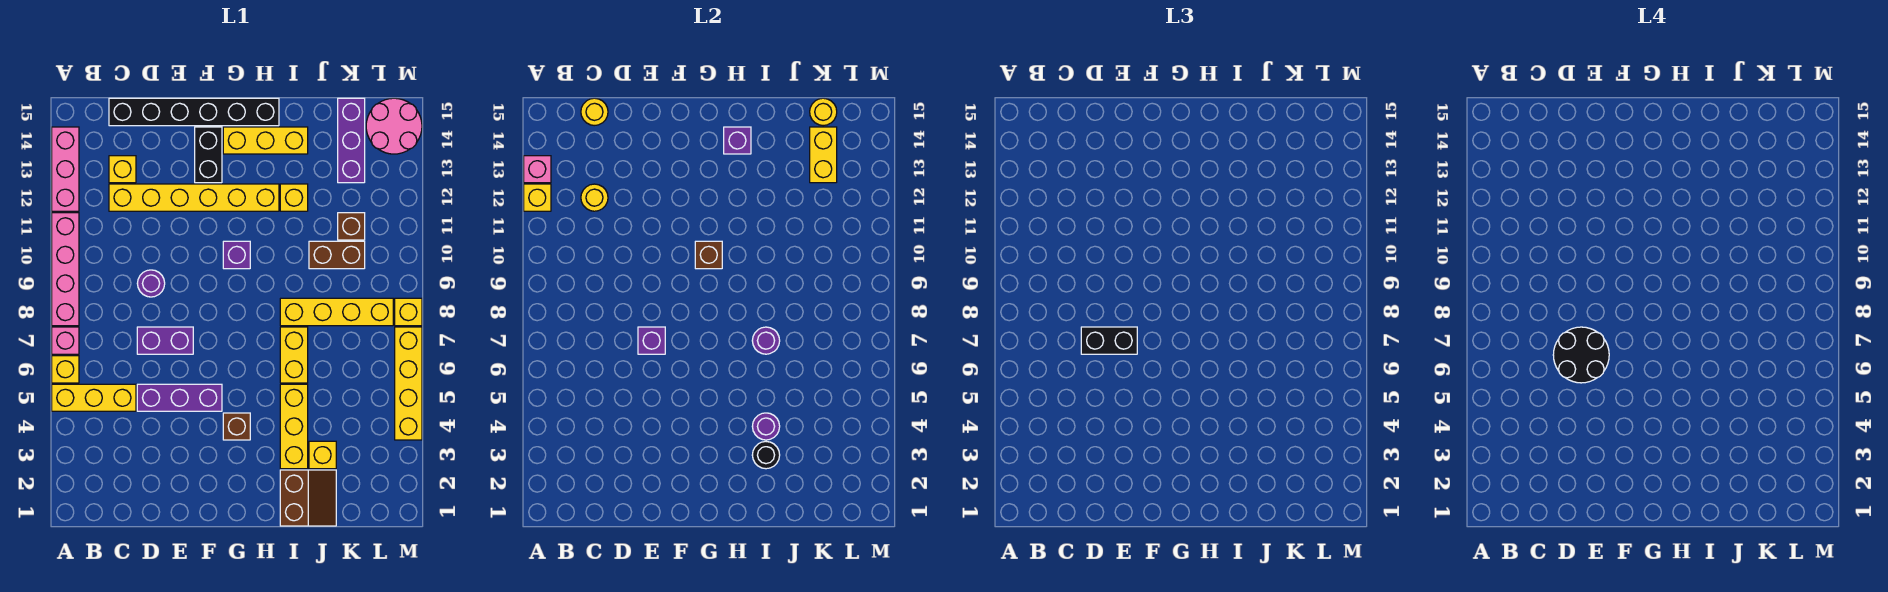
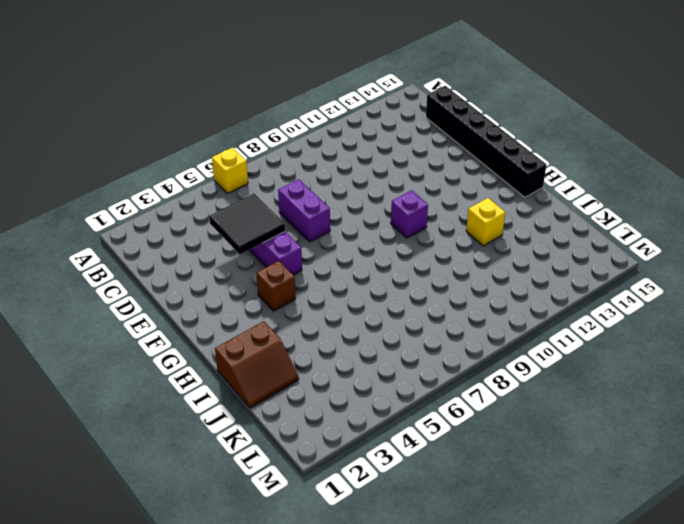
black 2x2 tile [209,194,285,254] -> none
none -> yellow 1x3 brick [52,384,136,411]
none -> pink 1x1 brick [52,327,79,354]
none -> pink 1x4 brick [52,213,79,326]
none -> pink 1x3 brick [52,127,79,211]

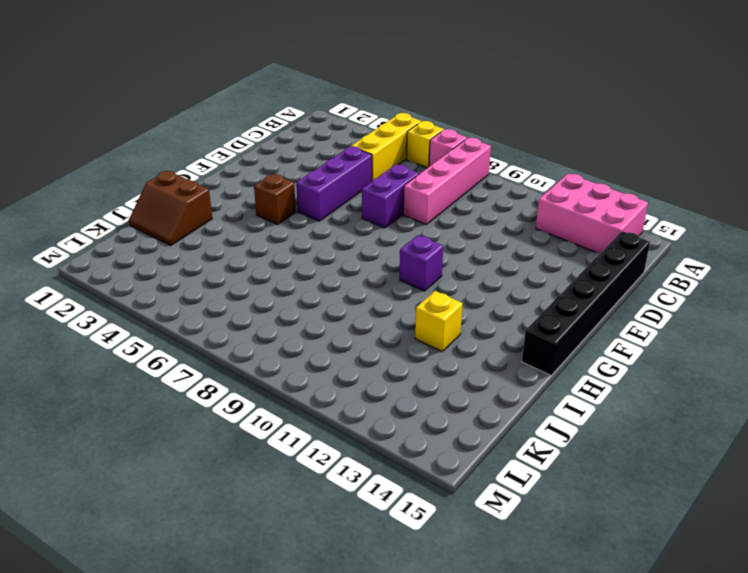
pink 1x4 brick [403,138,491,224] -> pink 1x4 brick turned to [52,213,79,326]
pink 2x3 brick [536,174,648,253] -> pink 1x3 brick [52,127,79,211]
none -> yellow 1x6 brick [109,184,279,211]
none -> yellow 1x1 brick [109,156,136,183]
none -> purple 1x1 round brick [137,270,165,297]
none -> black 1x2 brick [195,127,222,183]

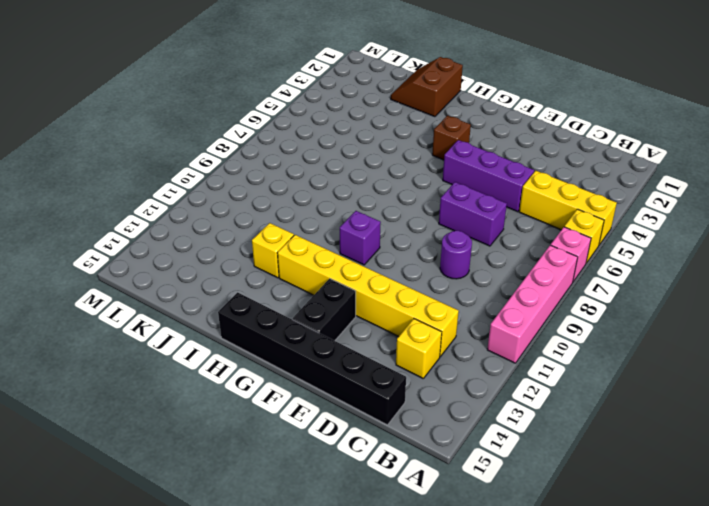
none -> pink 1x3 brick [52,127,79,211]
none -> yellow 1x3 brick [223,127,308,154]
none -> yellow 1x3 brick [280,384,308,469]
none -> yellow 1x2 brick [280,327,308,383]

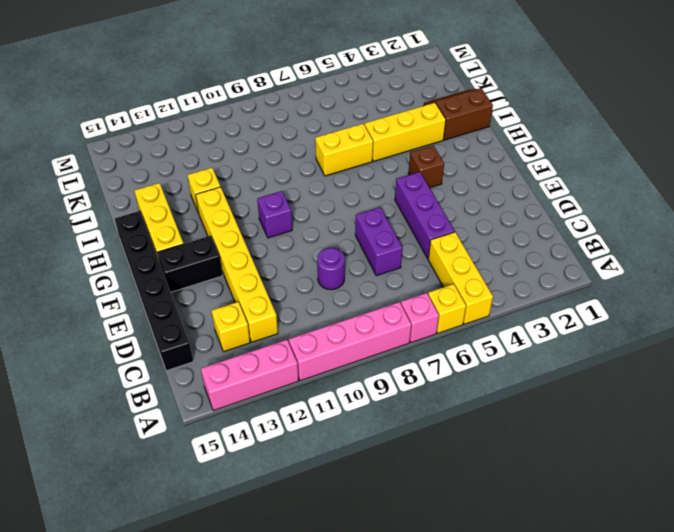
none -> yellow 1x4 brick [280,298,393,326]
none -> yellow 1x1 brick [309,441,336,469]
none -> brown 1x2 brick [309,241,365,269]
none -> brown 1x1 brick [338,213,365,240]

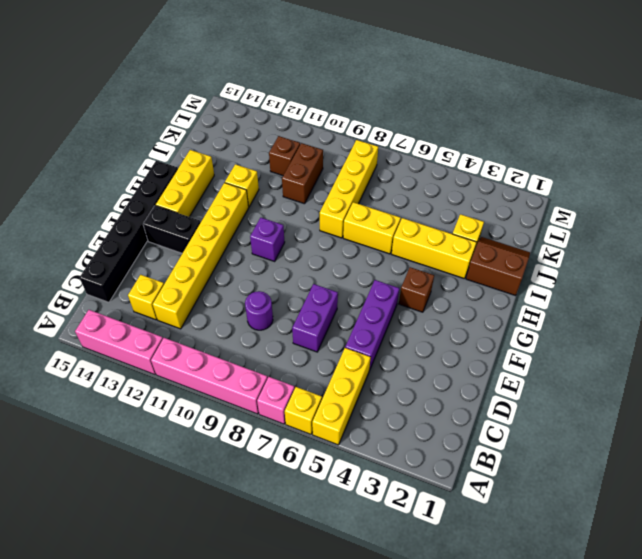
none -> purple 1x3 brick [338,98,365,183]
none -> pink 2x2 round brick [366,98,422,154]
none -> yellow 1x4 brick [395,327,422,440]
none -> yellow 1x1 brick [395,298,422,326]

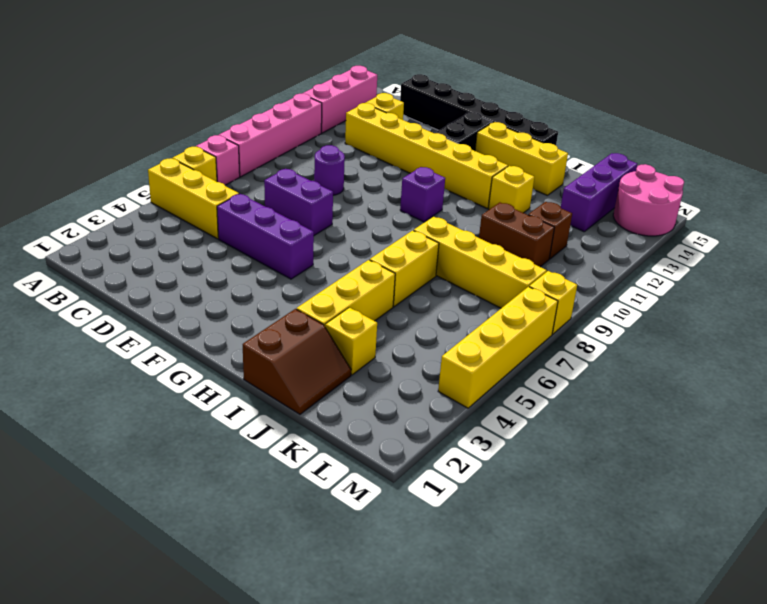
none -> brown 1x1 brick [223,413,250,440]
none -> yellow 1x1 brick [524,184,551,211]
none -> pink 1x1 brick [524,156,551,183]
none -> yellow 1x1 round brick [581,184,608,211]

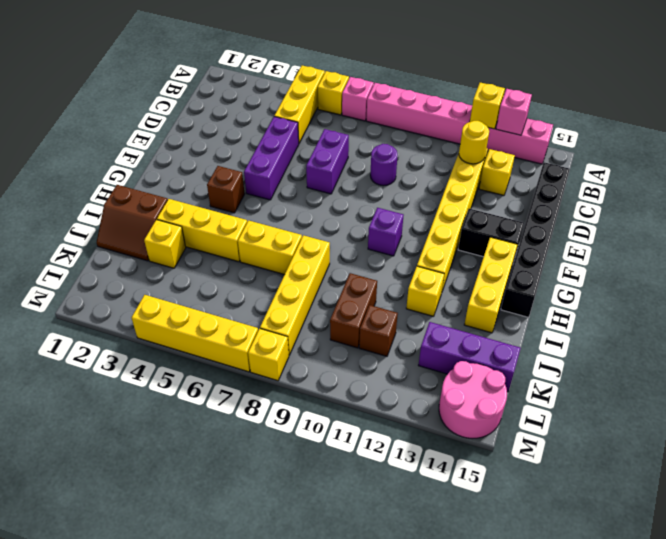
none -> yellow 1x1 round brick [581,98,608,126]
none -> purple 1x1 brick [638,327,665,354]
none -> brown 1x1 brick [695,241,722,269]
none -> purple 1x1 brick [724,127,751,154]

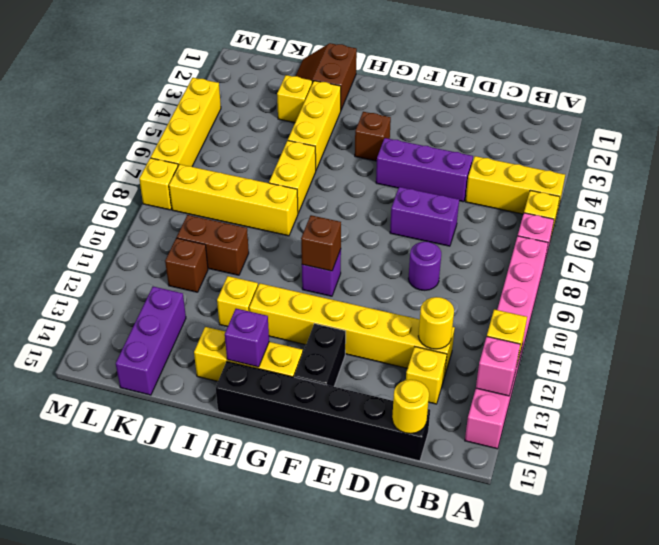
none -> pink 2x2 round brick [366,98,422,154]
none -> purple 1x1 brick [638,327,665,354]
none -> black 1x1 round brick [752,442,780,469]
none -> purple 1x1 round brick [752,413,780,440]

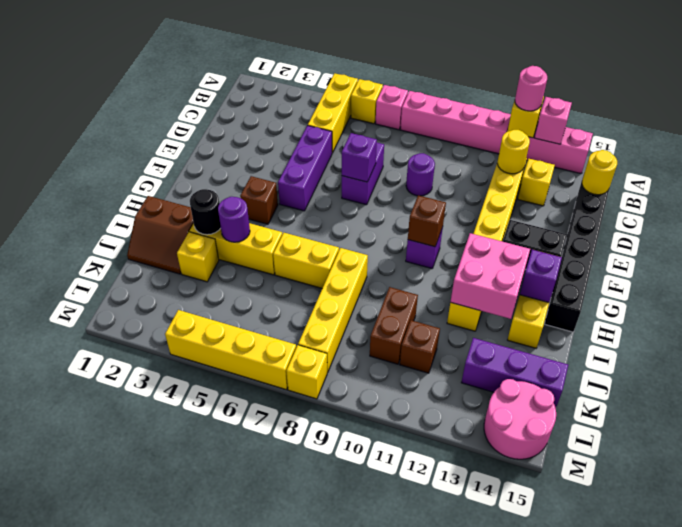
pink 1x1 round brick [515,66,547,111] -> none
pink 2x2 brick [451,233,530,319] -> none
none -> purple 1x1 round brick [752,327,780,354]
none -> yellow 1x2 brick [810,127,837,183]
none -> yellow 1x1 round brick [810,98,837,126]
none -> black 1x2 brick [1081,327,1137,354]

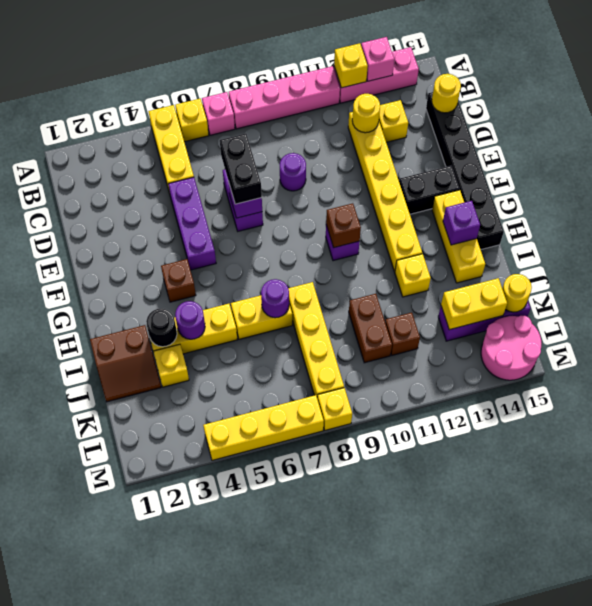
none -> black 2x2 round brick [1553,327,1609,383]

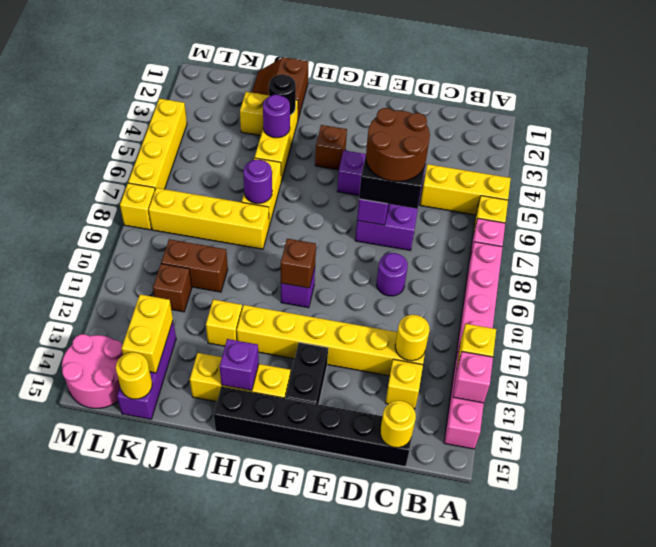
brown 2x2 round brick [366,108,430,181] -> black 2x2 round brick [1553,327,1609,383]

